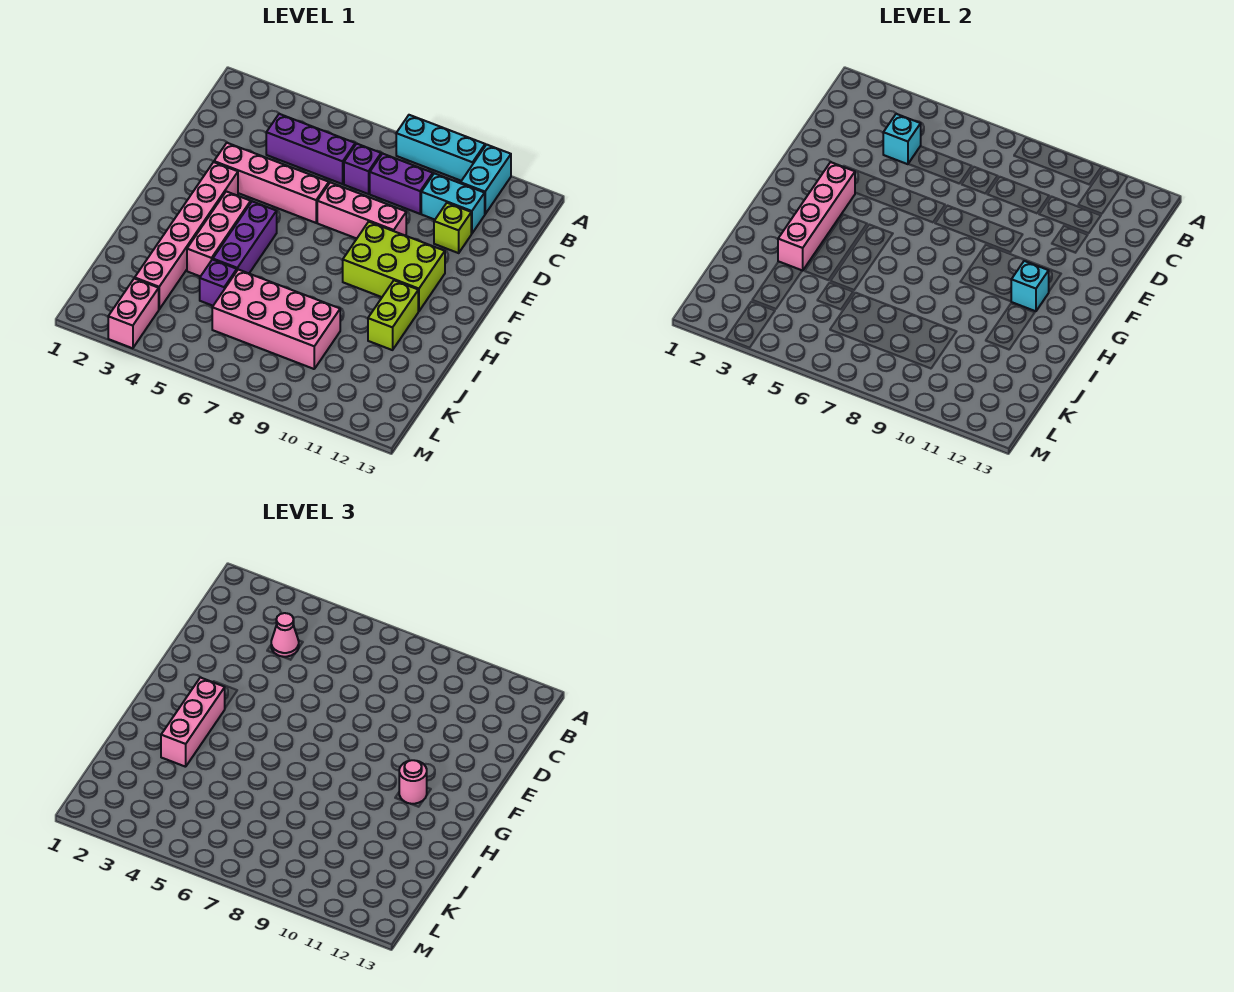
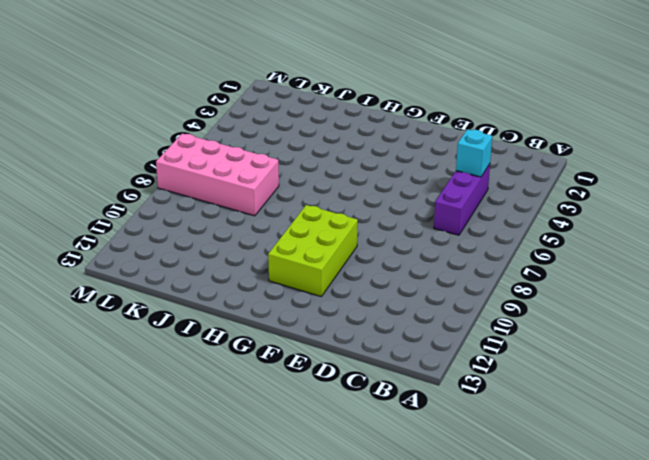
pink 2x4 brick [156,133,279,216] -> pink 2x4 brick turned to [212,270,340,369]
none -> cyan 1x3 brick [396,115,485,181]
none -> cyan 1x2 brick [461,145,511,214]
none -> purple 1x1 brick [344,144,381,194]

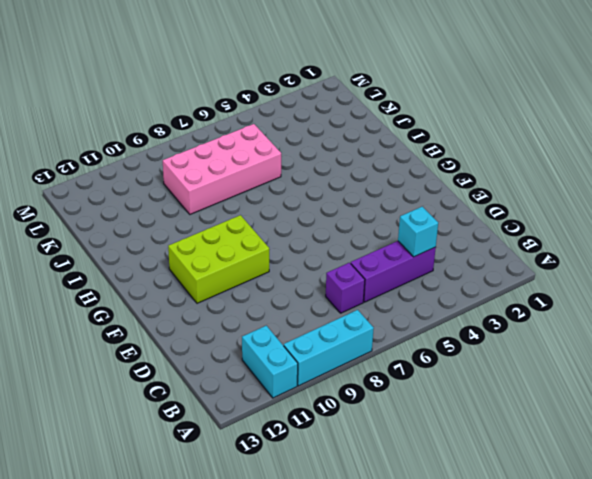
none -> purple 1x2 brick [370,153,433,214]
none -> cyan 1x2 brick [421,173,485,234]
none -> lime 1x1 brick [434,203,471,253]

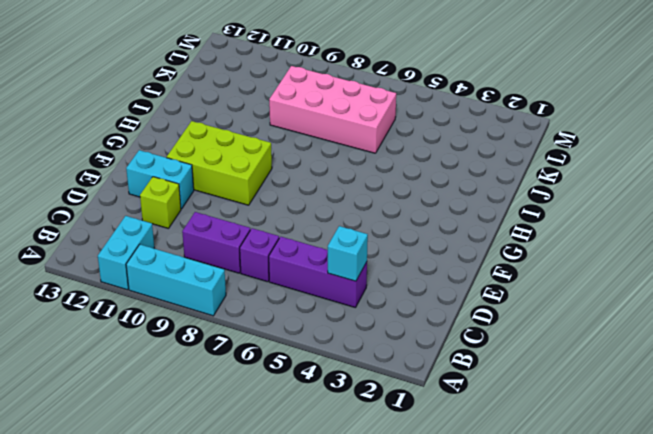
cyan 1x2 brick [126,150,194,209] -> cyan 1x2 brick moved to [421,173,485,234]
none -> pink 1x4 brick [214,143,329,223]
none -> pink 1x3 brick [317,182,406,239]
none -> pink 1x6 brick [135,162,238,309]

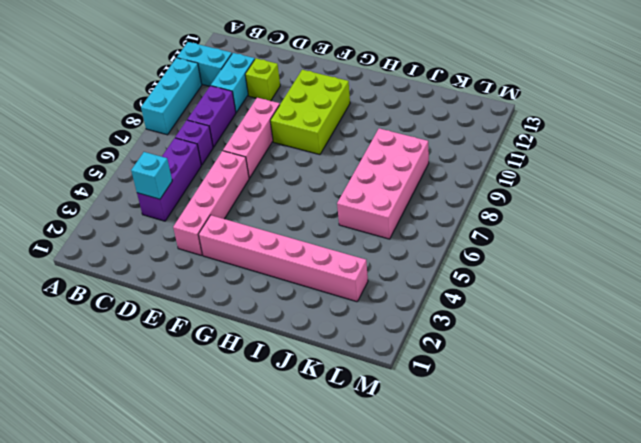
none -> pink 1x3 brick [187,191,251,276]
none -> purple 1x3 brick [213,201,277,273]
none -> lime 1x2 brick [368,280,418,350]

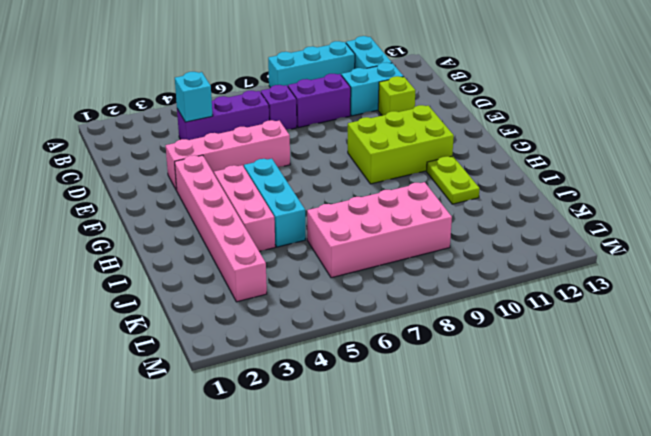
cyan 1x3 brick [244,159,305,247] -> purple 1x3 brick [213,201,277,273]
lime 1x2 plate [426,156,480,204] -> lime 1x2 brick [368,280,418,350]
none -> pink 1x3 brick [317,182,406,239]
none -> purple 1x1 brick [200,260,237,306]
none -> pink 1x2 brick [108,278,159,348]

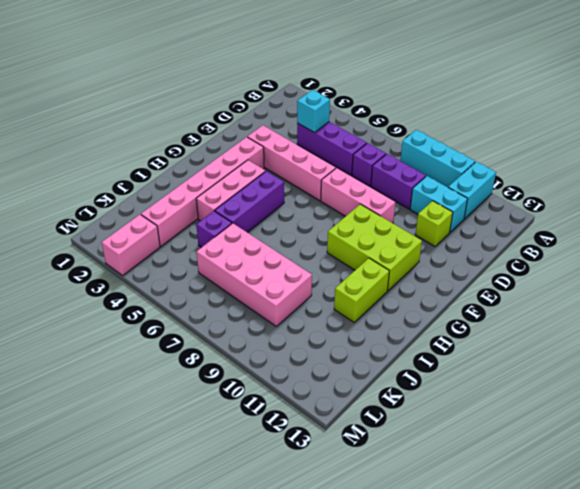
none -> pink 1x4 brick [778,162,855,271]
none -> cyan 1x1 brick [1011,261,1049,311]
none -> pink 1x1 cone [271,613,299,657]

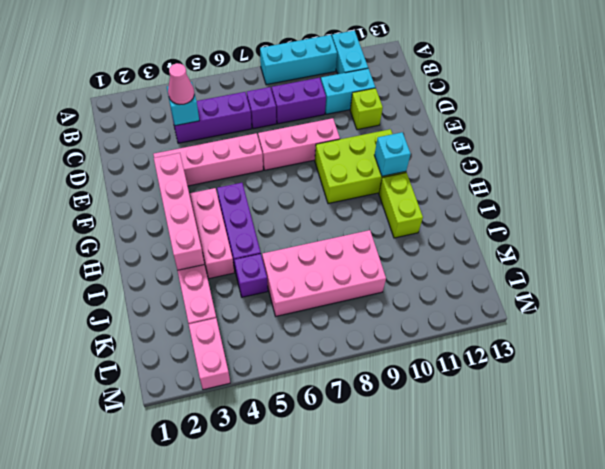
none -> pink 1x3 brick [161,677,225,767]
none -> pink 1x1 round brick [399,760,427,804]

